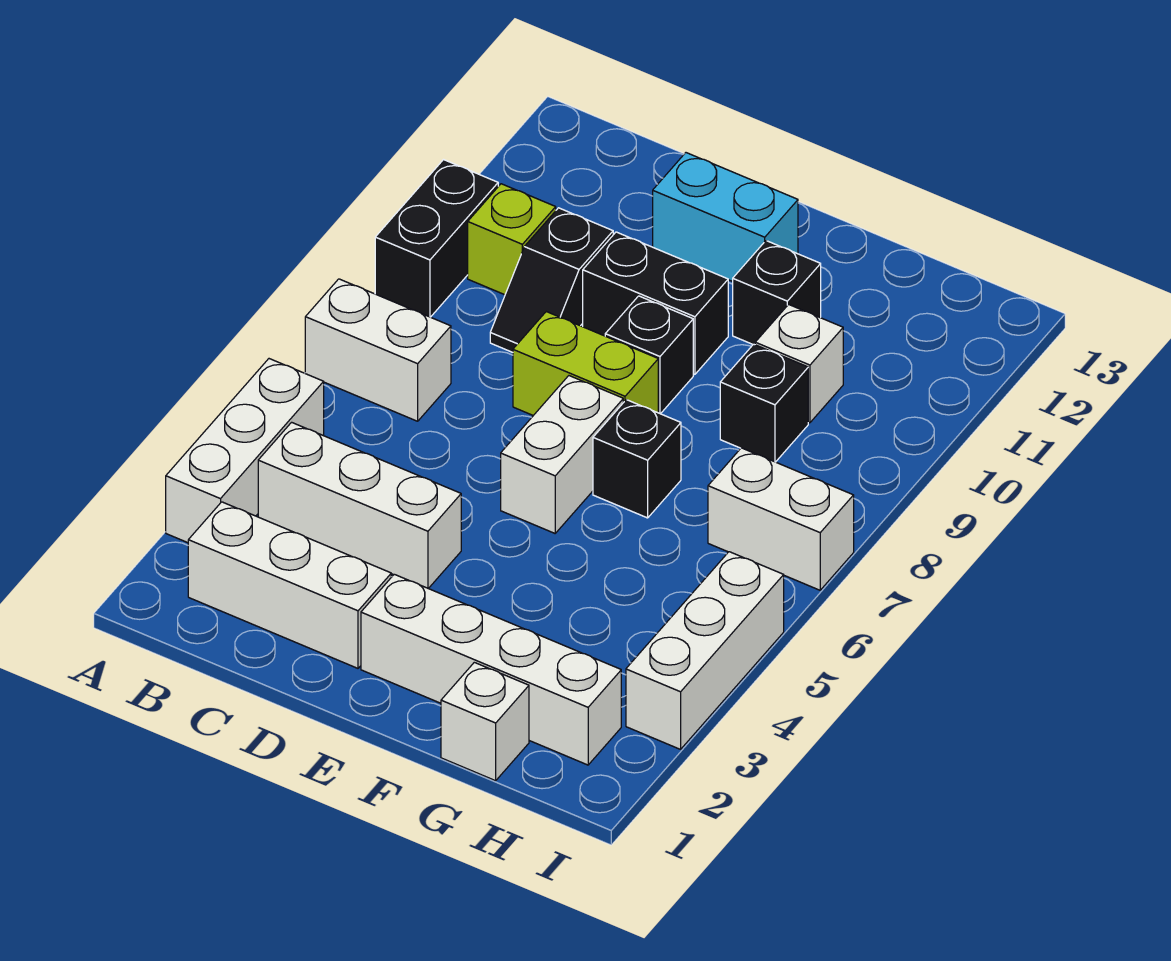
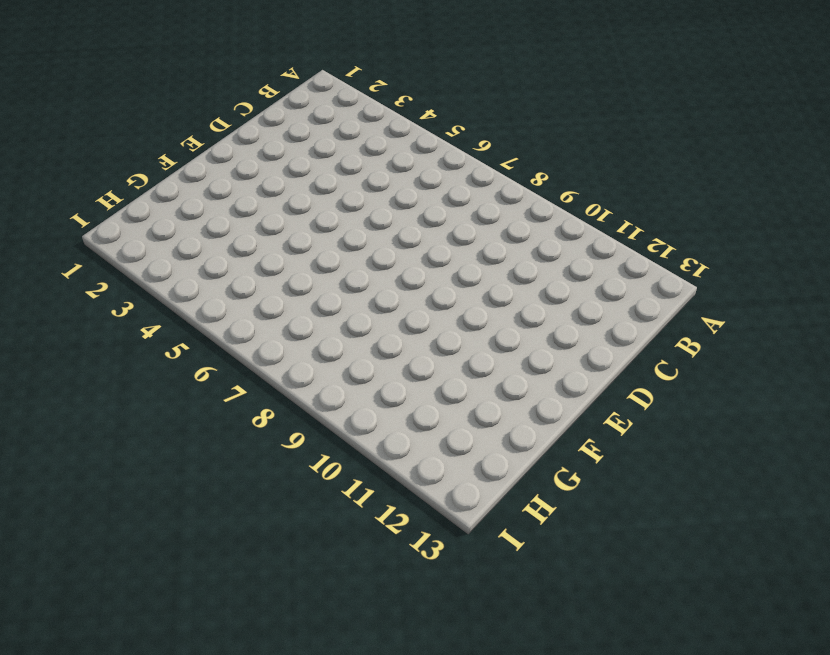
none -> white 1x3 brick [166,359,324,543]
none -> white 1x2 brick [305,279,451,421]
none -> black 1x2 brick [375,160,498,317]

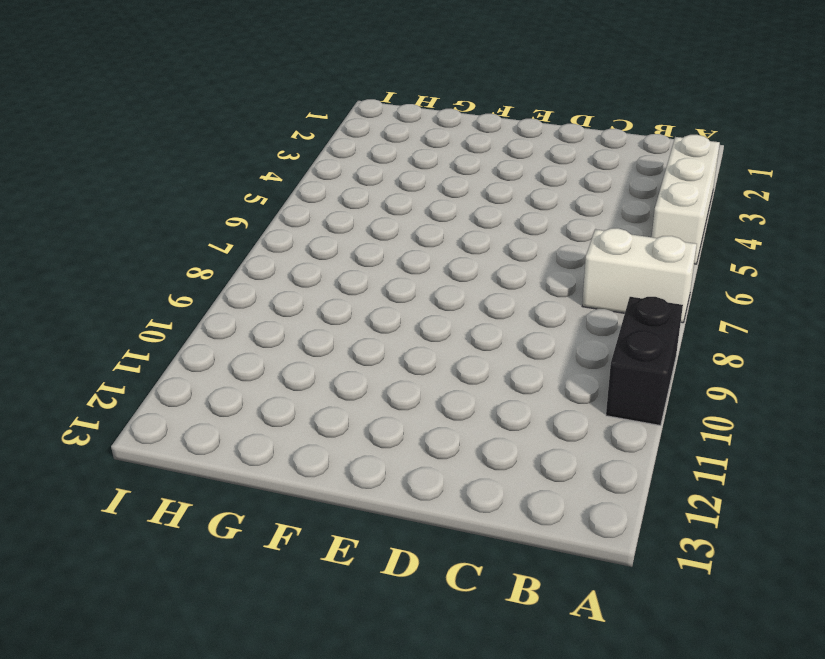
none -> white 1x3 brick [188,502,391,668]
none -> white 1x3 brick [258,422,461,589]
none -> lime 1x1 brick [468,184,556,295]

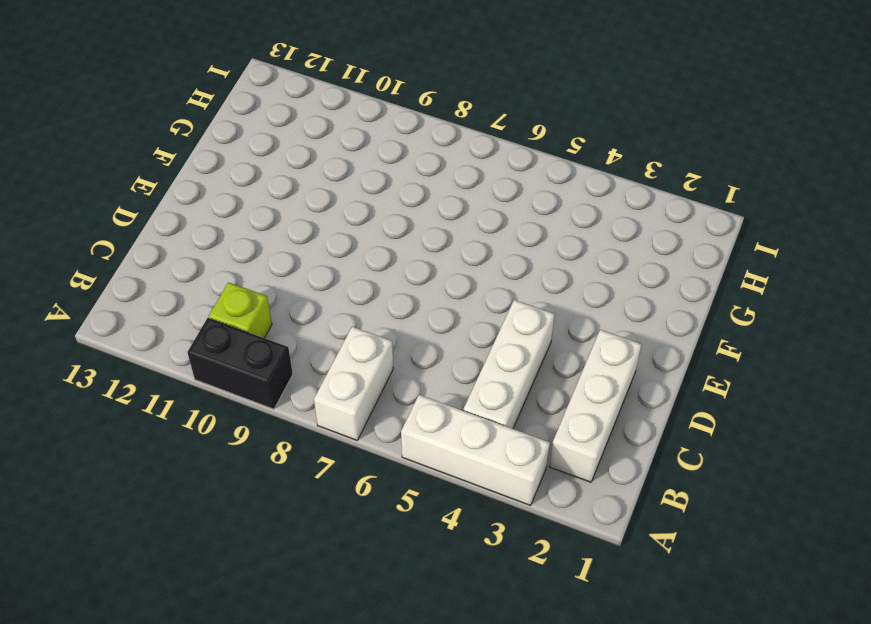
none -> black 1x2 slope [490,208,613,352]
none -> lime 1x2 brick [513,312,658,416]
none -> black 1x2 brick [583,232,728,374]

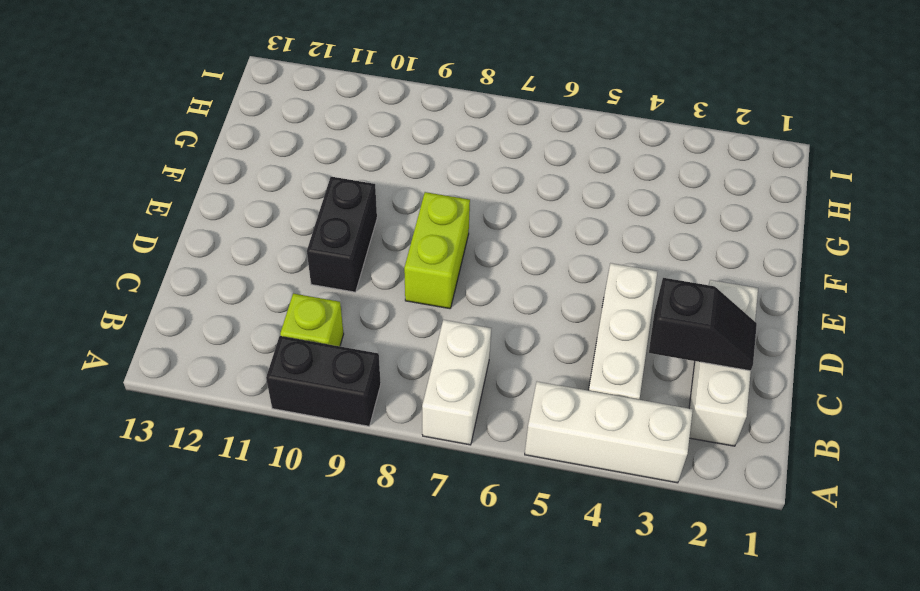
black 1x2 slope [649,278,757,371] -> black 1x2 slope moved to [490,208,613,352]
none -> cyan 1x2 brick [653,153,798,282]
none -> white 1x4 brick [361,574,621,765]
none -> white 1x2 brick [501,376,623,533]

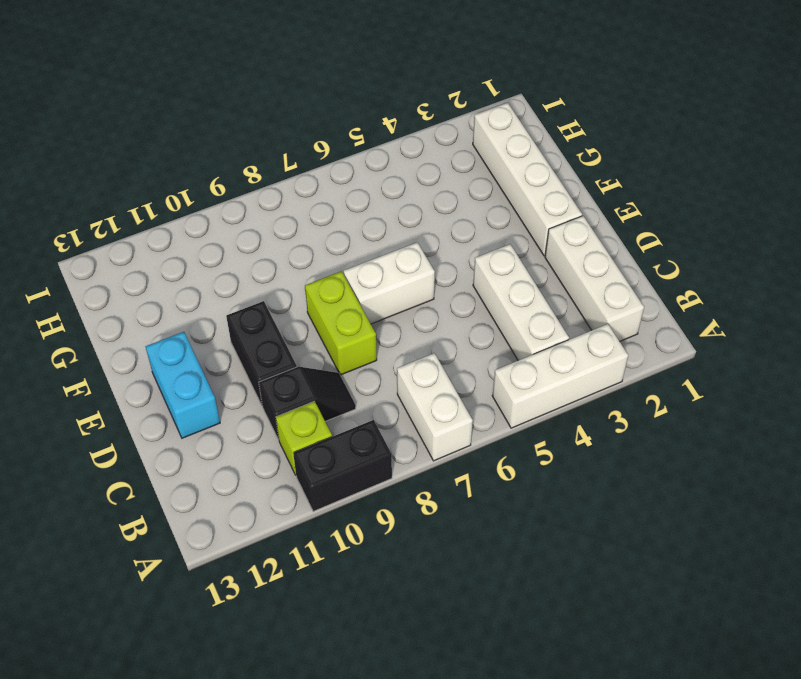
none -> black 1x1 brick [605,296,693,414]
none -> black 1x1 brick [593,400,681,518]
none -> black 1x1 brick [733,241,821,345]

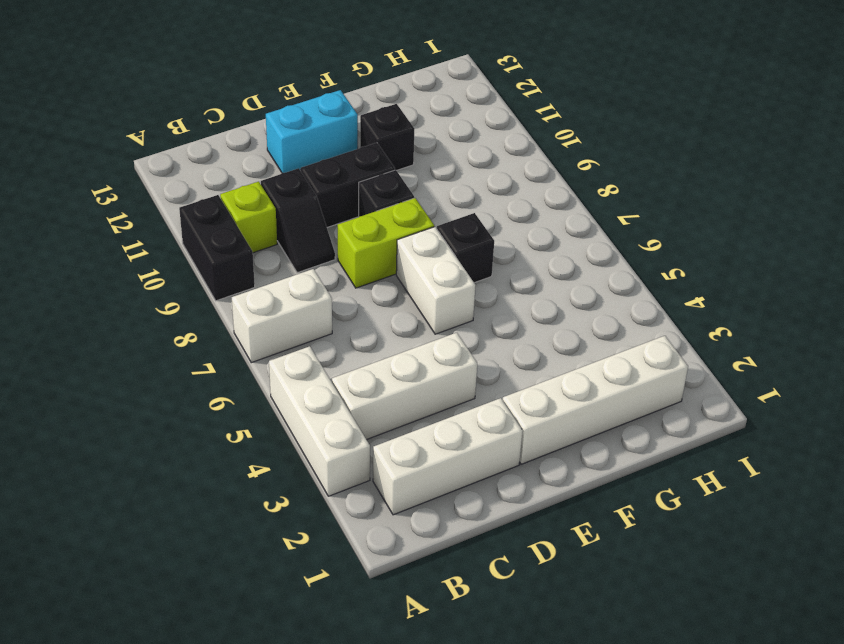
none -> white 1x1 brick [441,662,529,781]
none -> black 1x1 brick [720,344,808,462]
none -> white 1x1 brick [755,304,843,423]

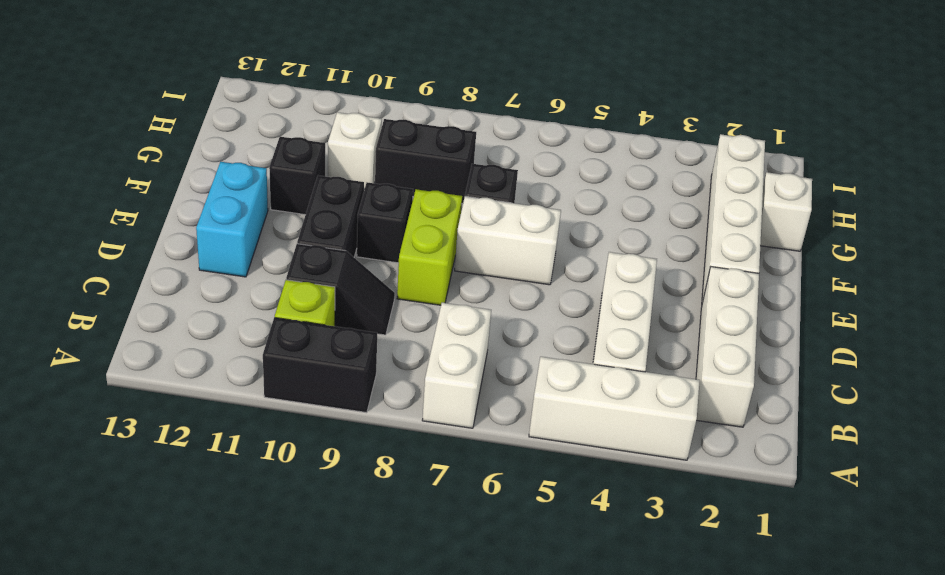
black 1x2 brick [375,119,476,203] -> black 1x1 brick [720,344,808,462]
none -> white 1x2 brick [708,448,854,590]
none -> white 1x3 brick [626,552,784,749]

